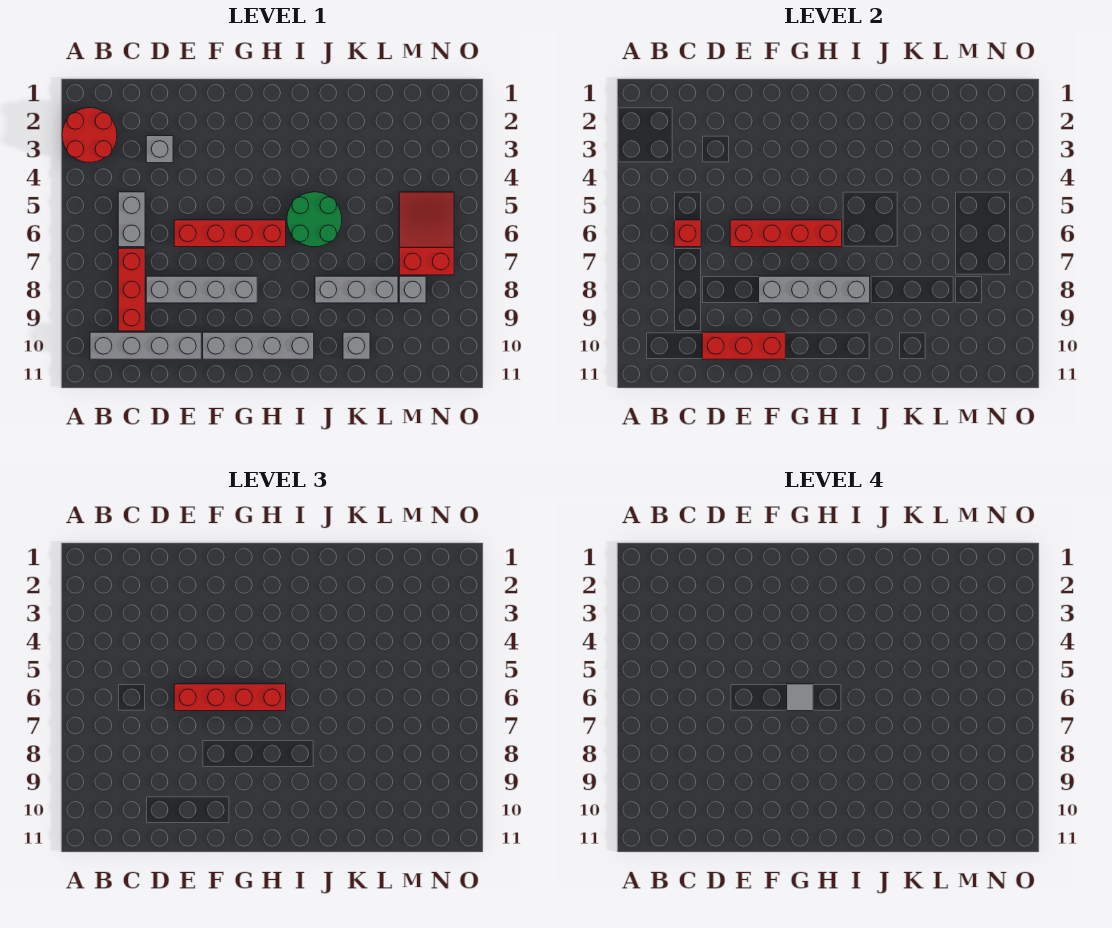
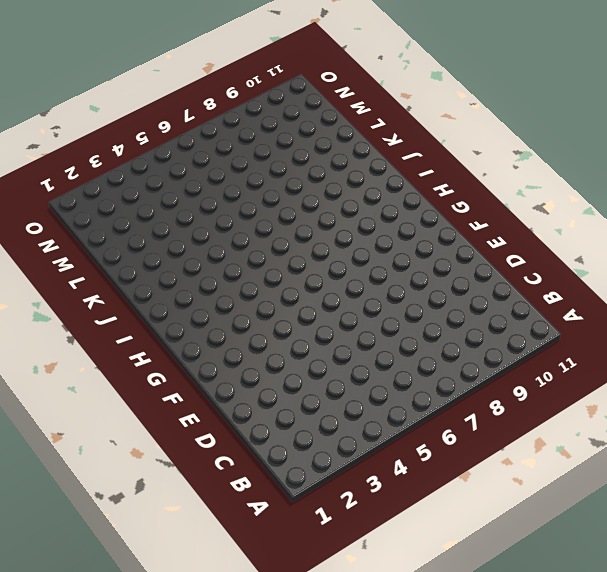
none -> red 2x2 round brick [62,108,117,162]
none -> grey 1x4 brick [90,332,201,359]
none -> grey 1x2 brick [118,192,145,247]

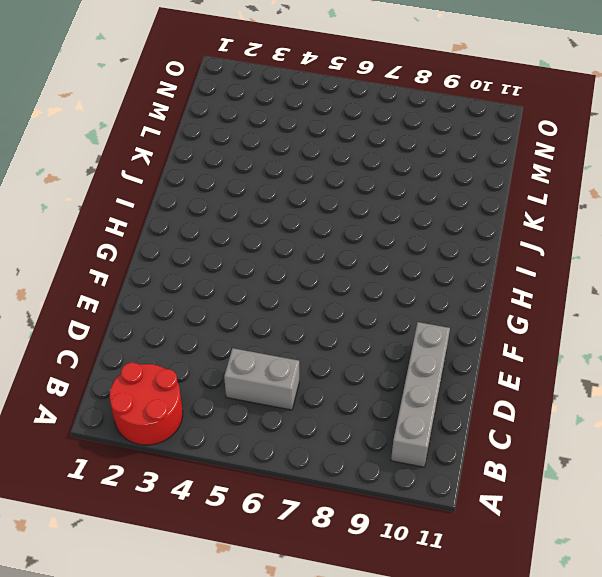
none -> red 1x3 brick [118,248,145,331]
none -> grey 1x1 brick [146,136,173,163]
none -> grey 1x4 brick [146,276,257,303]

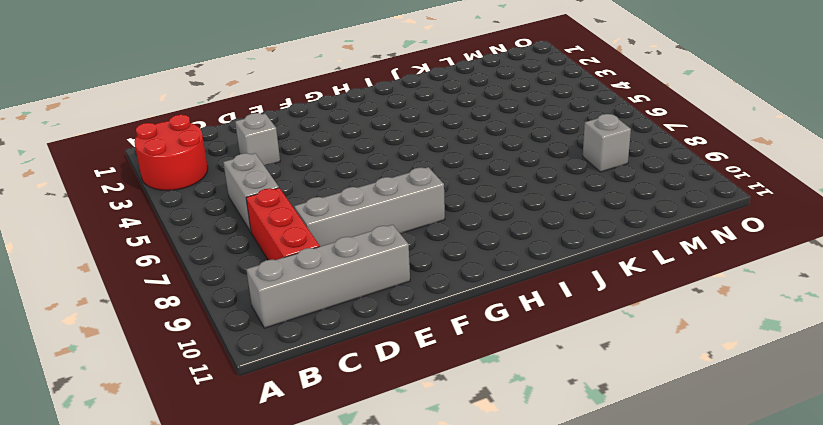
none -> red 1x4 brick [174,220,286,247]
none -> grey 1x4 brick [203,332,314,359]
none -> green 2x2 round brick [287,192,342,247]

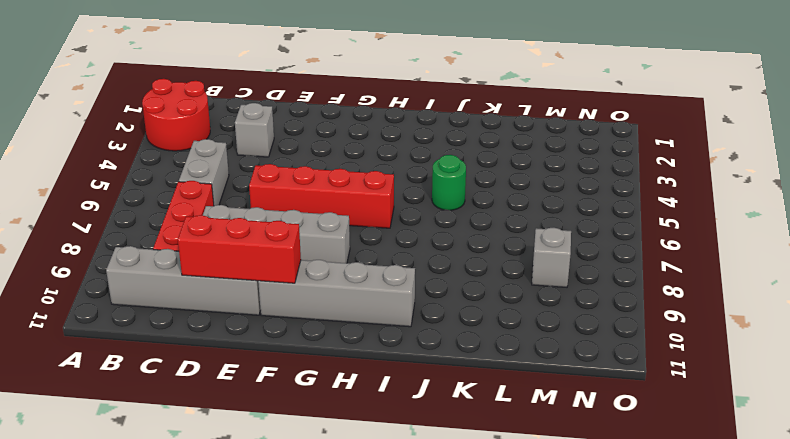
green 1x1 round brick [432,155,466,210] -> green 2x2 round brick [287,192,342,247]
none -> grey 1x3 brick [315,276,398,303]
none -> grey 1x1 brick [343,332,370,359]
none -> red 2x3 slope [399,192,454,275]

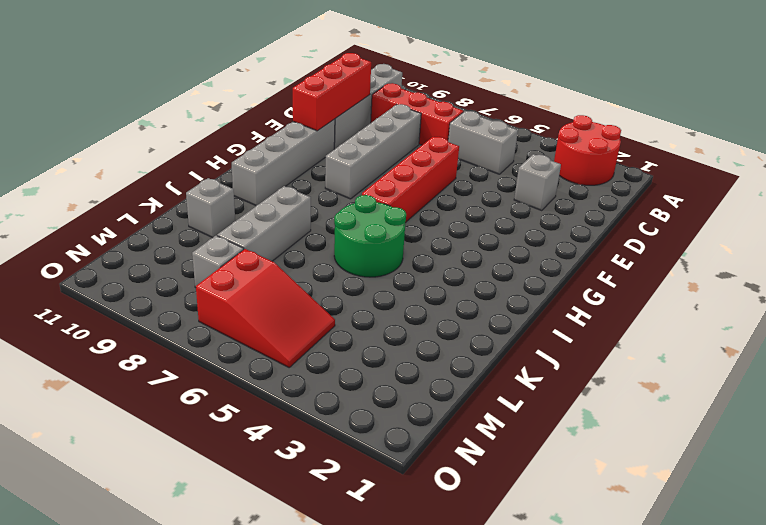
none -> red 1x1 brick [674,220,701,247]
none -> red 1x4 brick [730,220,842,247]
none -> grey 1x4 brick [759,276,870,303]

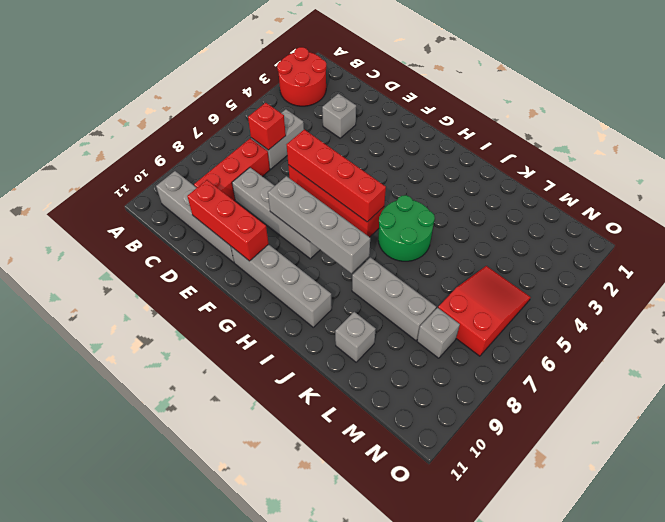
none -> red 1x4 brick [174,684,286,711]
none -> grey 1x1 tile [787,684,813,711]

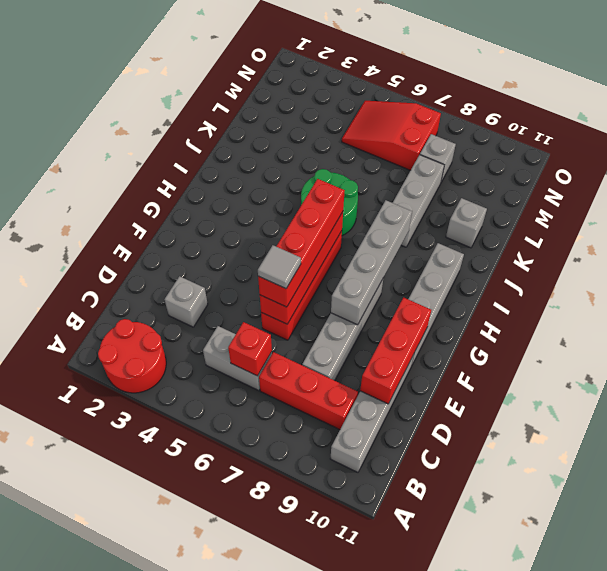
grey 1x1 tile [258,245,301,289] -> grey 1x1 tile moved to [787,684,813,711]

